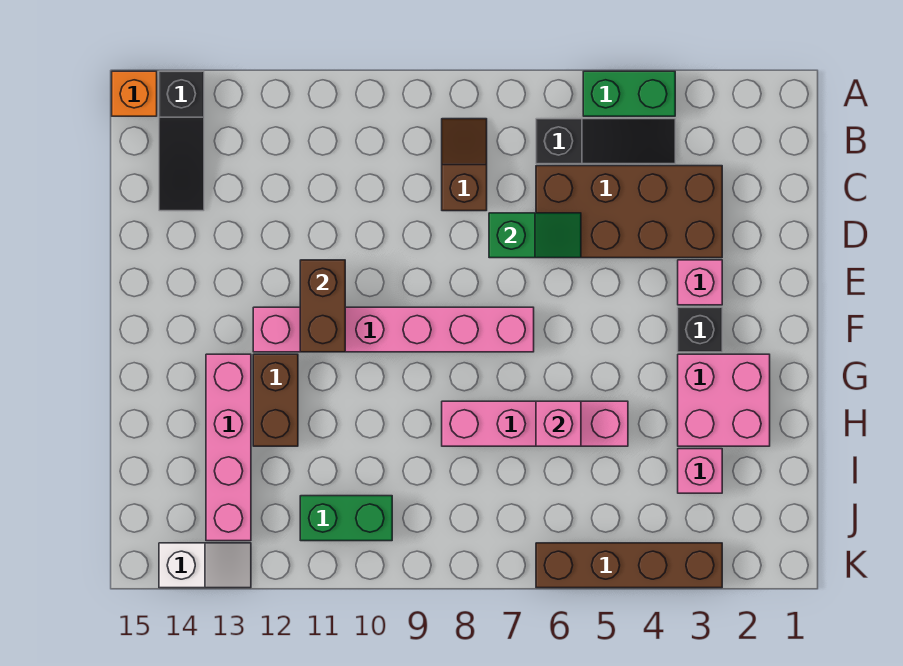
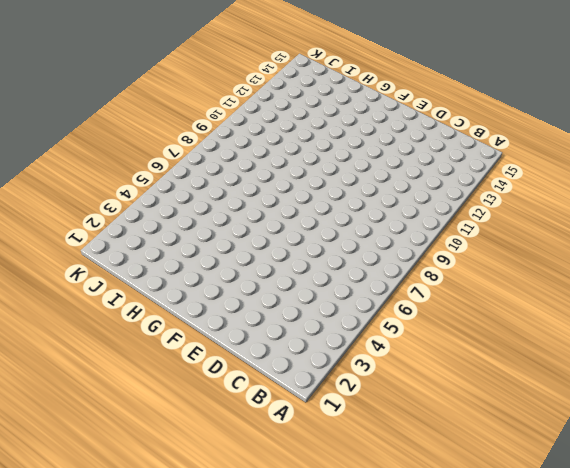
none -> green 1x2 brick [583,71,675,116]
none -> black 1x3 slope [159,71,204,211]
none -> orange 1x1 brick [112,71,157,116]

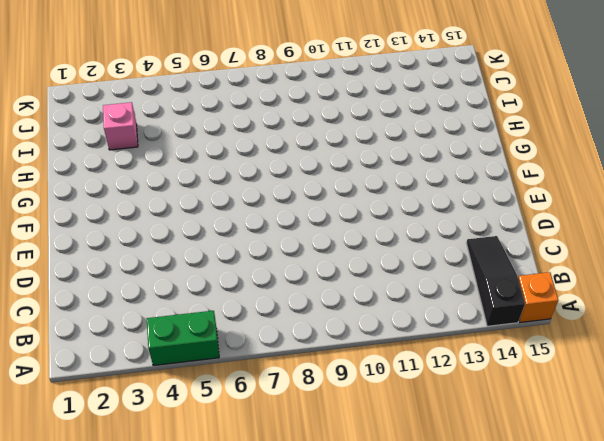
none -> black 1x3 slope [536,119,675,164]
none -> brown 1x2 slope [442,119,487,211]
none -> brown 2x4 brick [536,166,722,258]

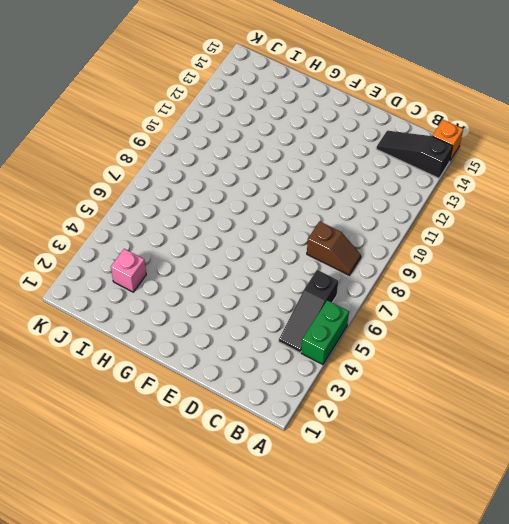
none -> brown 2x4 brick [536,166,722,258]
none -> pink 1x1 brick [678,260,722,305]
none -> black 1x1 brick [678,307,722,352]

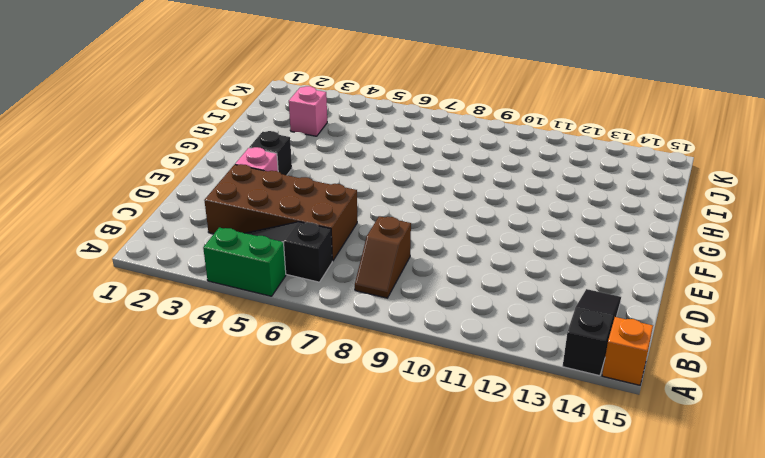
none -> pink 1x6 brick [253,307,534,352]
none -> pink 2x2 brick [678,354,770,446]
none -> brown 1x2 brick [253,354,298,446]

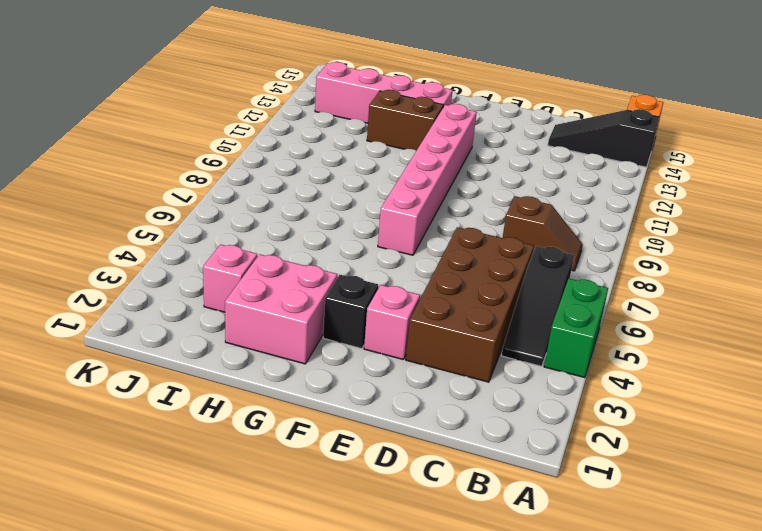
none -> pink 1x4 brick [442,401,628,446]
none -> green 1x2 brick [300,496,392,541]
none -> brown 1x4 brick [536,543,722,588]

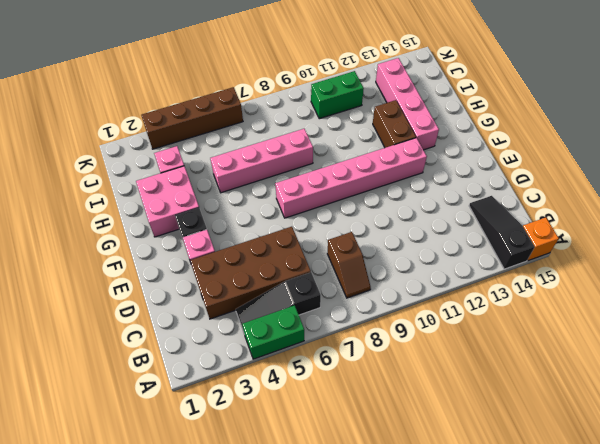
none -> white 1x2 slope [159,543,251,588]
none -> green 1x2 slope [489,213,581,258]
none -> brown 1x2 brick [300,260,345,352]

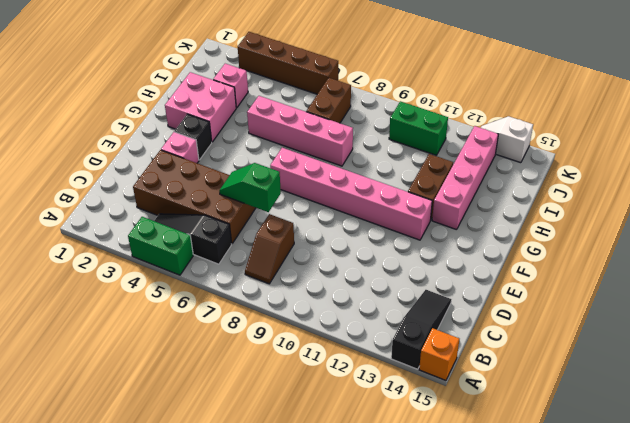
brown 1x2 brick [306,78,351,123] -> brown 1x2 brick moved to [300,260,345,352]
none -> pink 1x1 brick [536,401,581,446]

